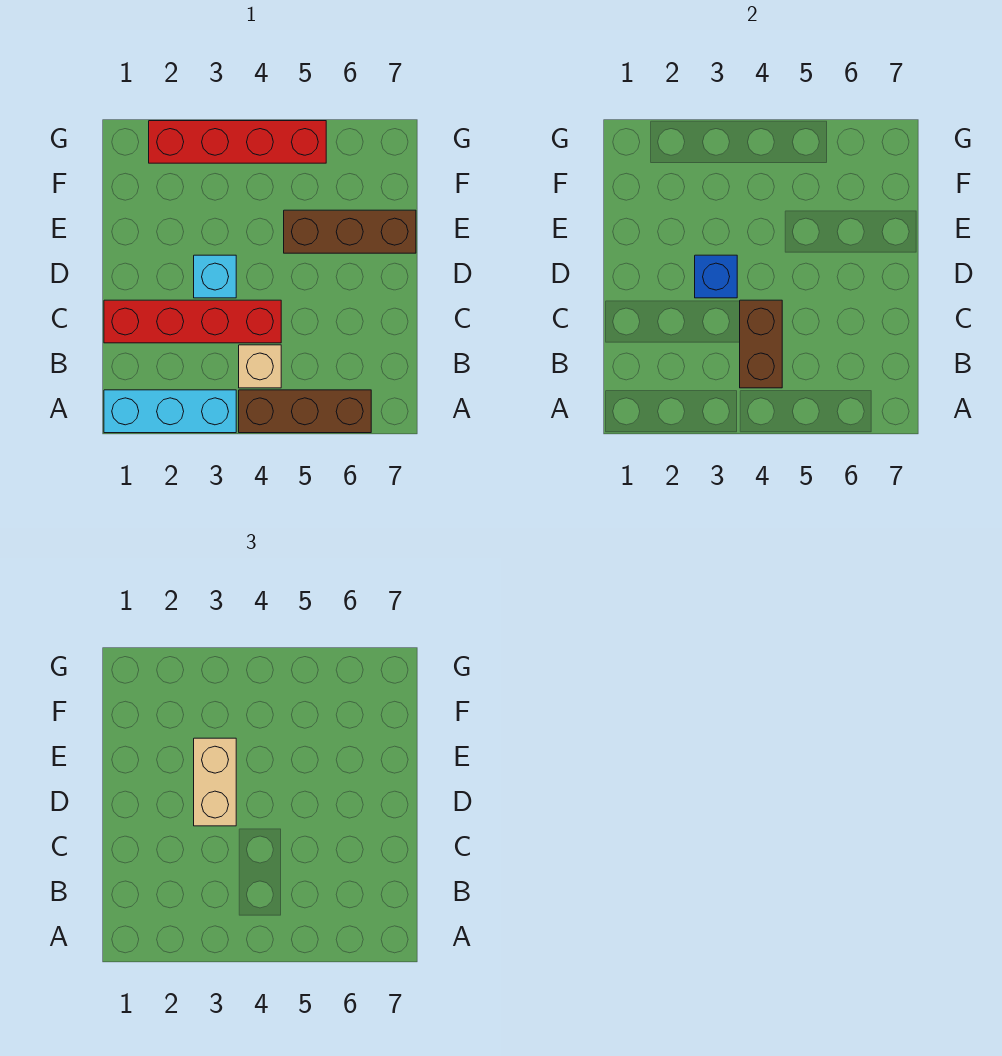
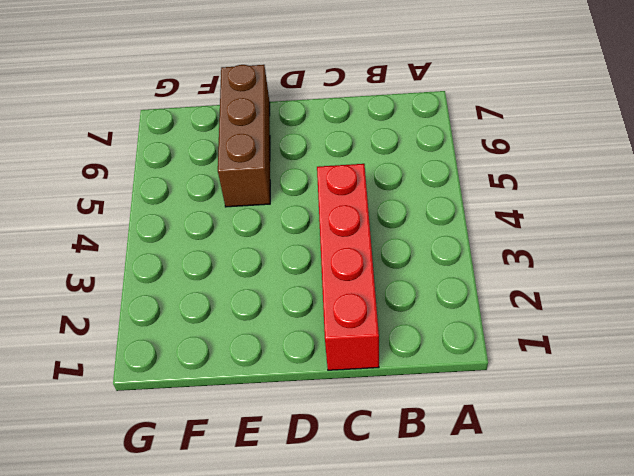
none -> cyan 1x3 brick [104,390,236,433]
none -> brown 1x3 brick [239,390,371,433]

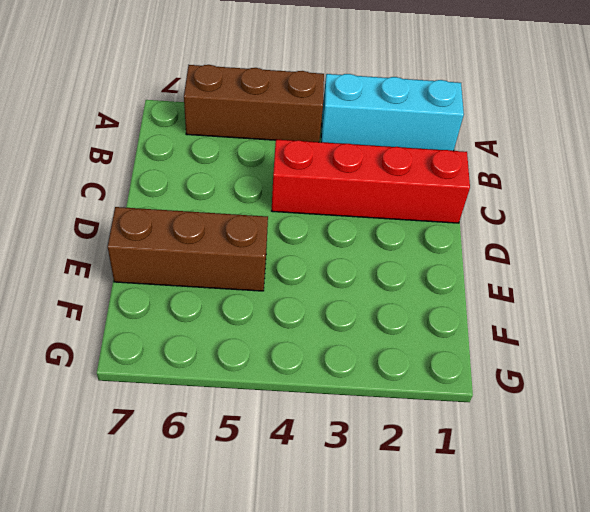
none -> tan 1x1 brick [239,345,281,388]
none -> cyan 1x1 brick [194,255,236,298]

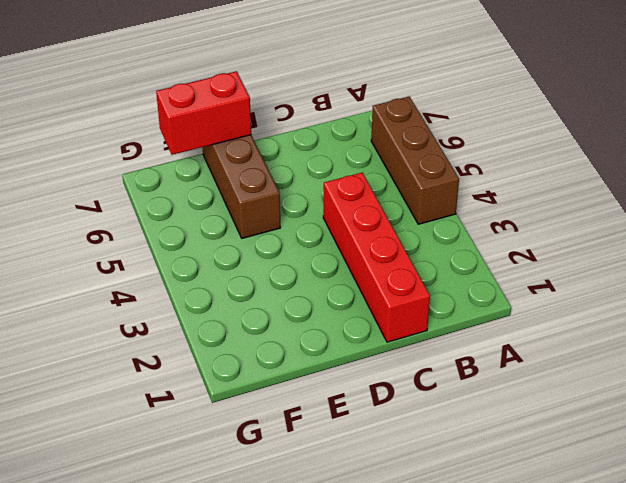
red 1x2 brick [156,71,251,155] -> none
none -> cyan 1x3 brick [104,390,236,433]
none -> tan 1x1 brick [239,345,281,388]

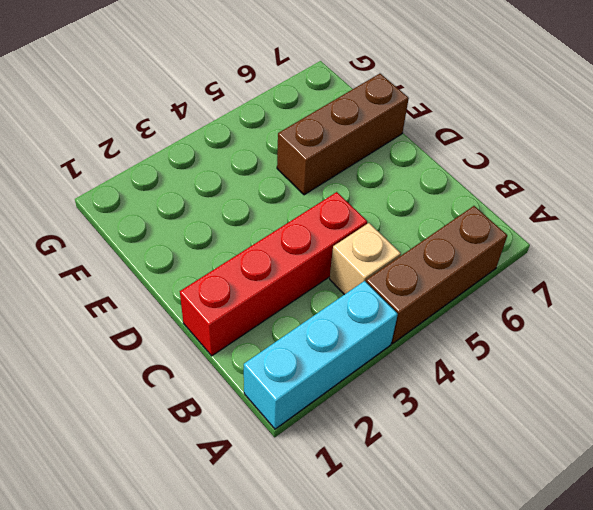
none -> cyan 1x1 brick [194,255,236,298]
none -> red 1x4 brick [149,121,326,163]

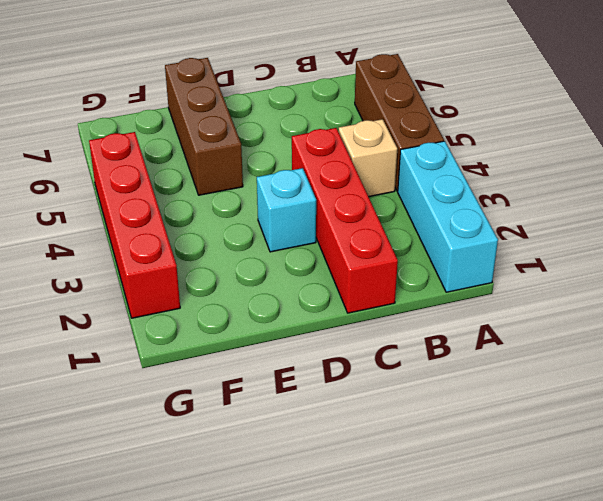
none -> brown 1x2 brick [740,300,782,388]
none -> blue 1x1 brick [695,255,737,298]

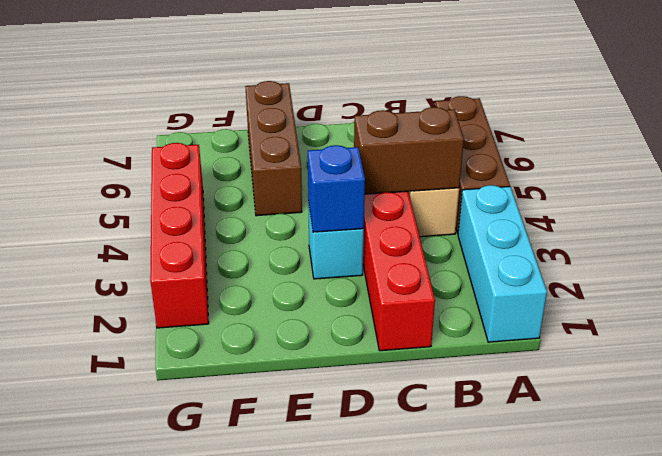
none -> tan 1x2 brick [194,738,236,826]

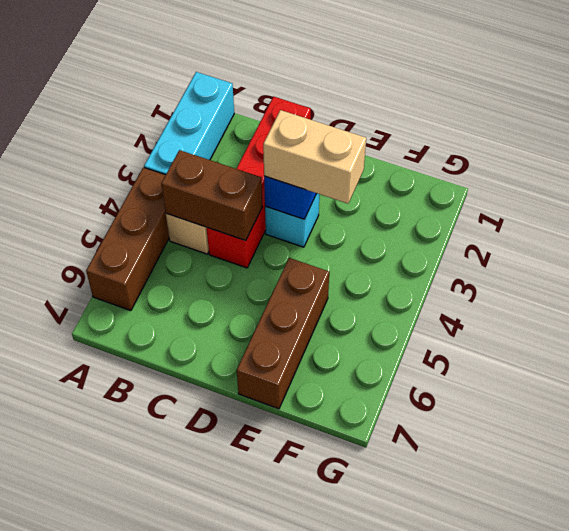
none -> red 1x4 brick [149,121,326,163]

